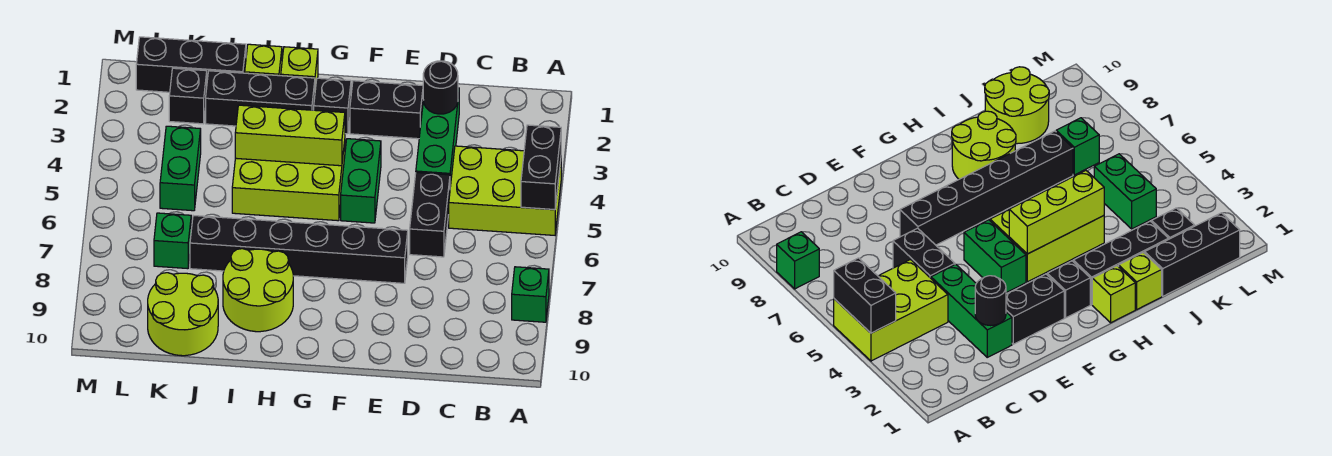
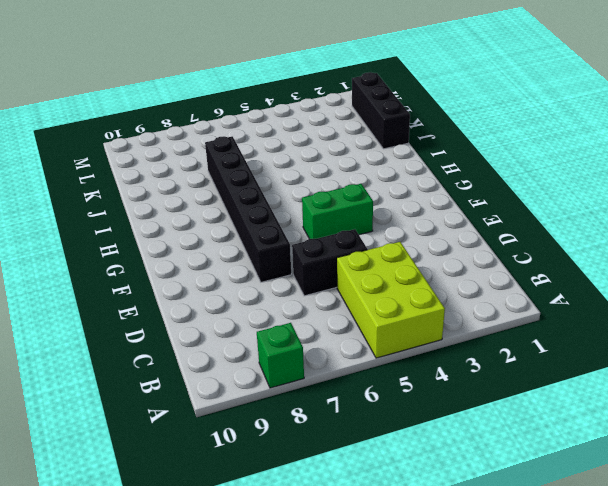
none -> green 1x3 brick [416,88,459,186]
none -> black 1x2 brick [350,81,423,139]
none -> black 1x1 brick [314,78,351,134]

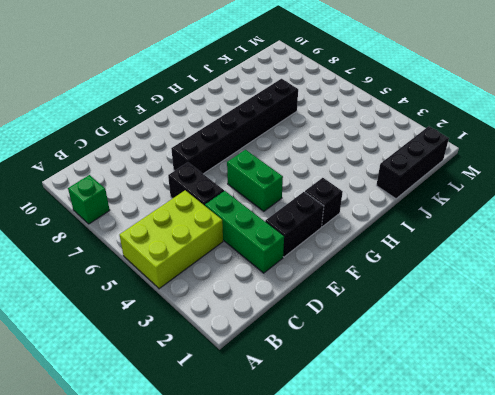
none -> lime 2x3 brick [232,142,345,221]
none -> lime 1x1 brick [281,47,318,90]
none -> black 1x3 brick [206,71,315,126]

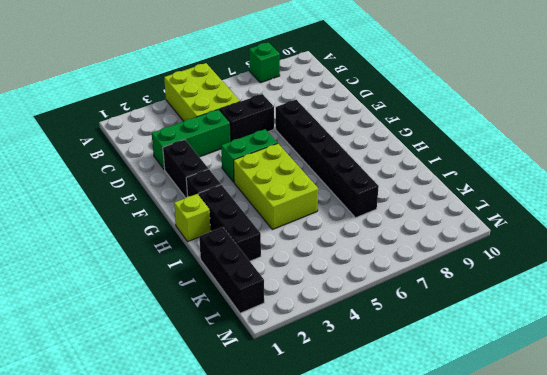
none -> lime 2x2 round brick [223,249,293,332]
none -> lime 1x1 brick [245,44,282,76]
none -> lime 2x2 round brick [148,273,218,356]

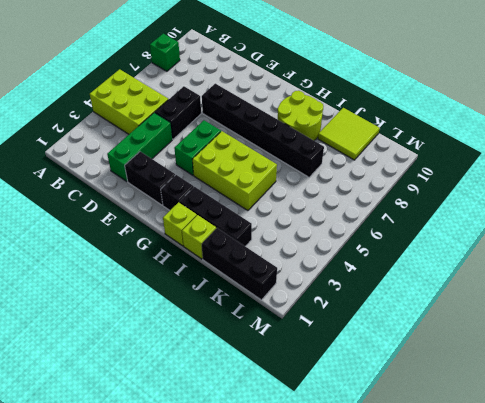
lime 2x2 tile [318,108,380,160] -> lime 2x2 round brick [148,273,218,356]
none -> black 1x1 brick [169,68,207,124]
none -> green 1x2 brick [160,126,201,211]
none -> green 1x1 brick [154,213,191,269]

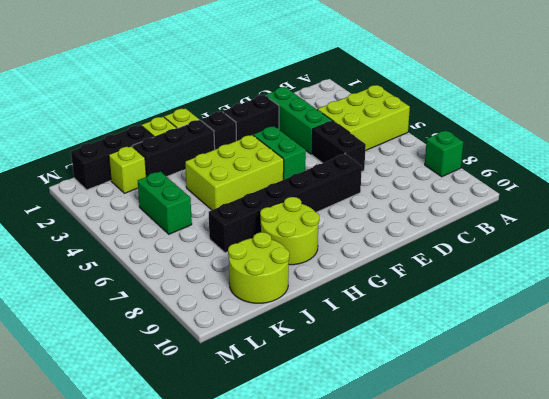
lime 1x1 brick [109,146,146,193] -> black 1x1 brick [169,68,207,124]
none -> green 1x1 brick [154,213,191,269]
none -> black 1x2 brick [521,125,561,210]
none -> black 1x1 round brick [423,61,458,114]

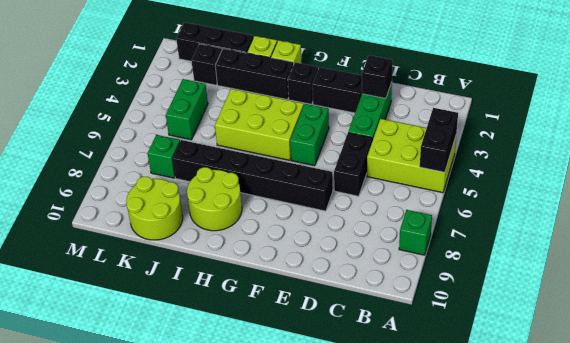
black 1x1 brick [362,55,393,98] -> black 1x1 round brick [423,61,458,114]
none -> lime 1x3 brick [235,105,345,166]

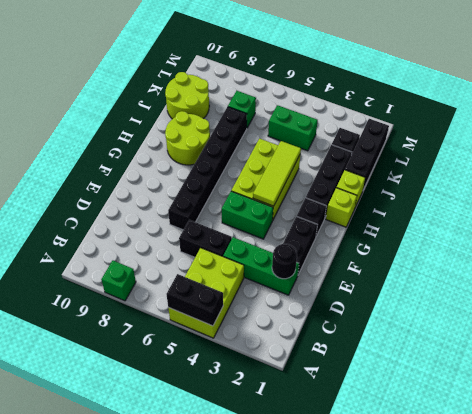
lime 1x3 tile [253,141,301,206] -> lime 1x3 brick [235,105,345,166]

